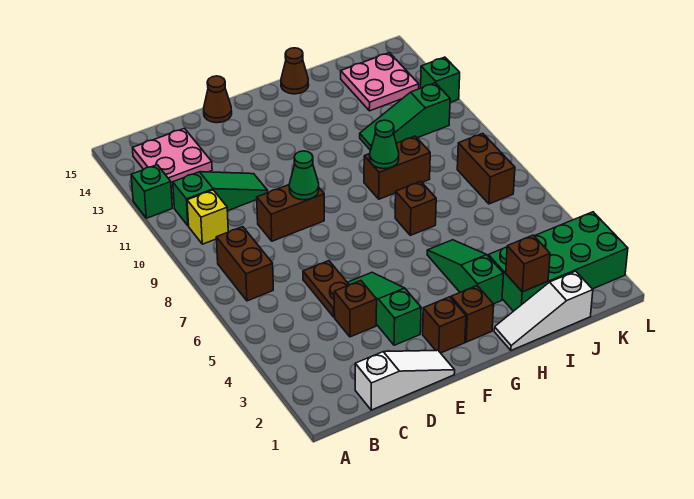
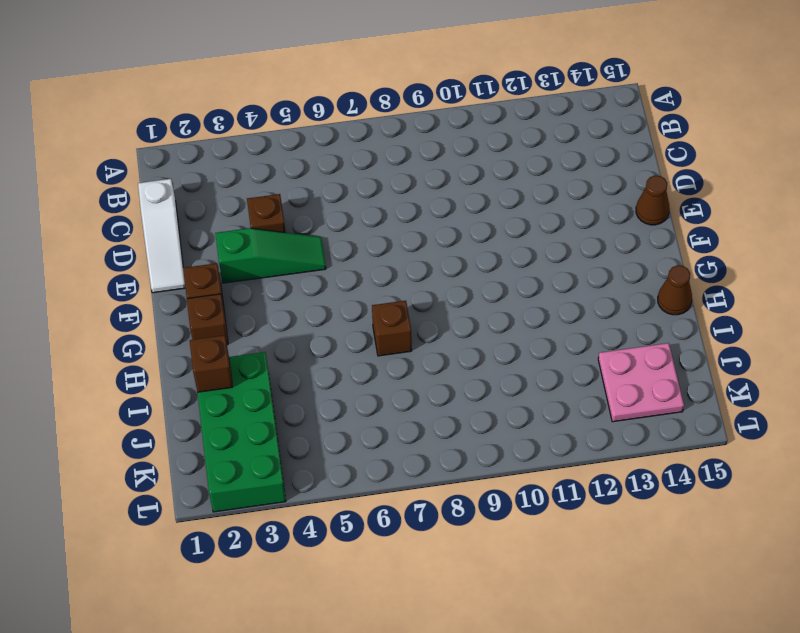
none -> green 1x1 brick [131,165,172,218]
none -> brown 1x2 brick [216,227,273,301]
none -> yellow 1x1 brick [187,190,228,244]

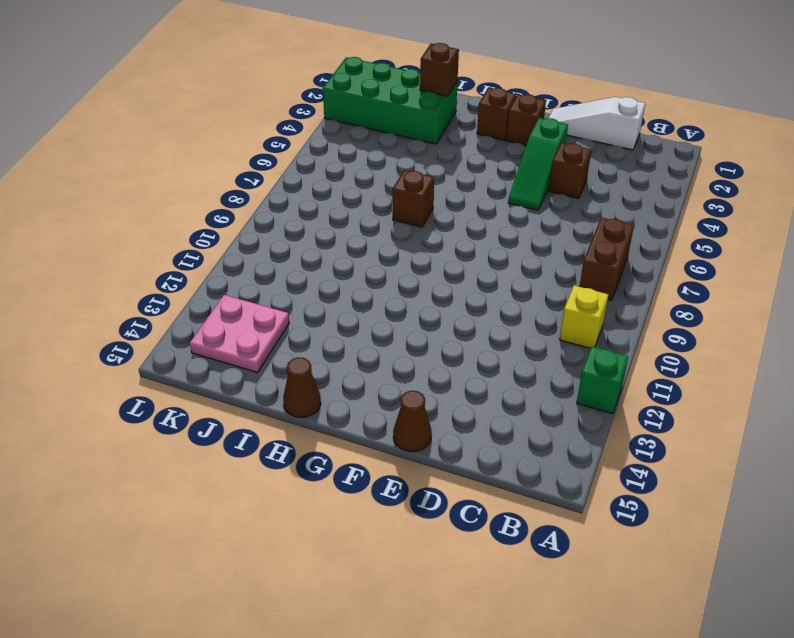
none -> green 1x3 slope [173,172,268,226]
none -> pink 2x2 plate [133,128,212,186]
none -> brown 1x2 plate [303,261,349,317]

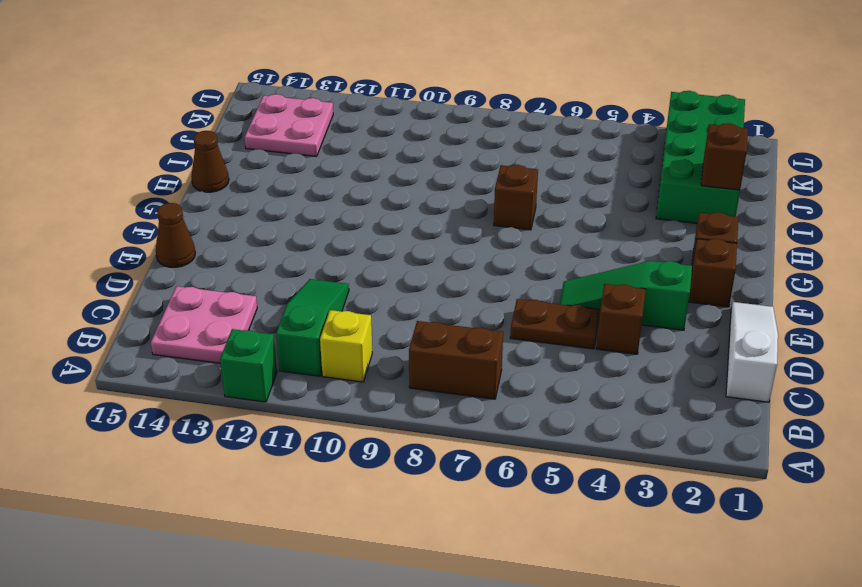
none -> brown 1x2 brick [257,185,324,241]
none -> white 1x3 slope [494,271,593,350]
none -> green 1x3 slope [427,240,504,304]

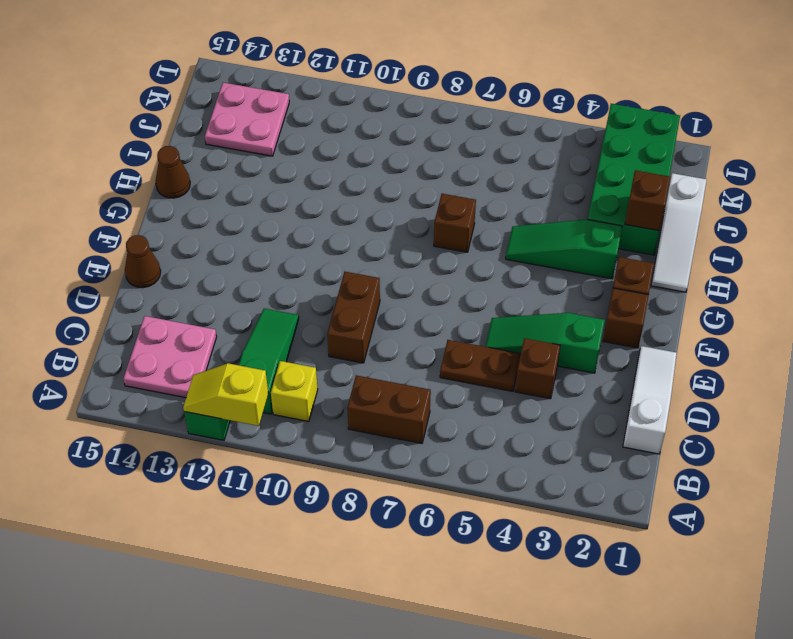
yellow 1x2 slope [183,363,268,426] -> none
none -> brown 1x2 brick [364,136,430,199]
none -> green 1x3 slope [360,83,450,150]
none -> brown 1x2 brick [457,133,515,204]

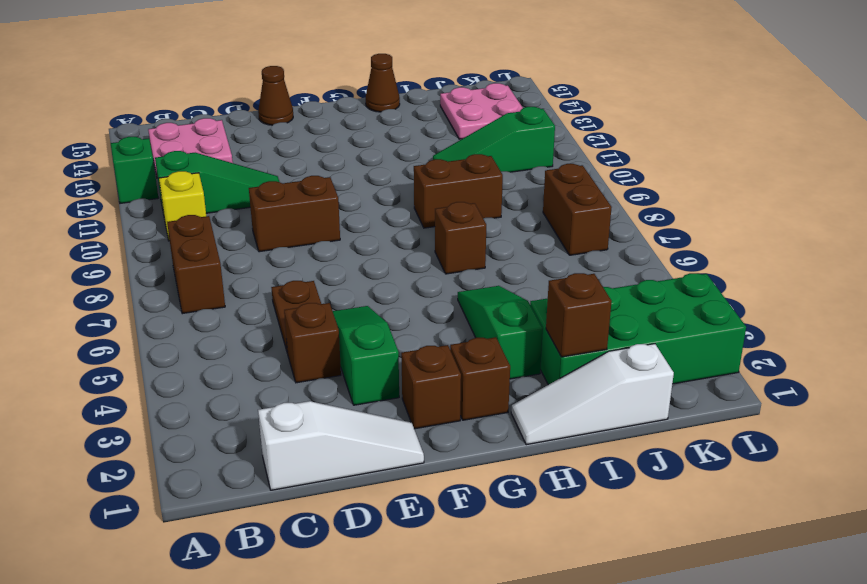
none -> green 1x1 brick [421,57,460,103]
none -> green 1x1 cone [289,151,319,200]
none -> green 1x1 cone [370,120,399,169]

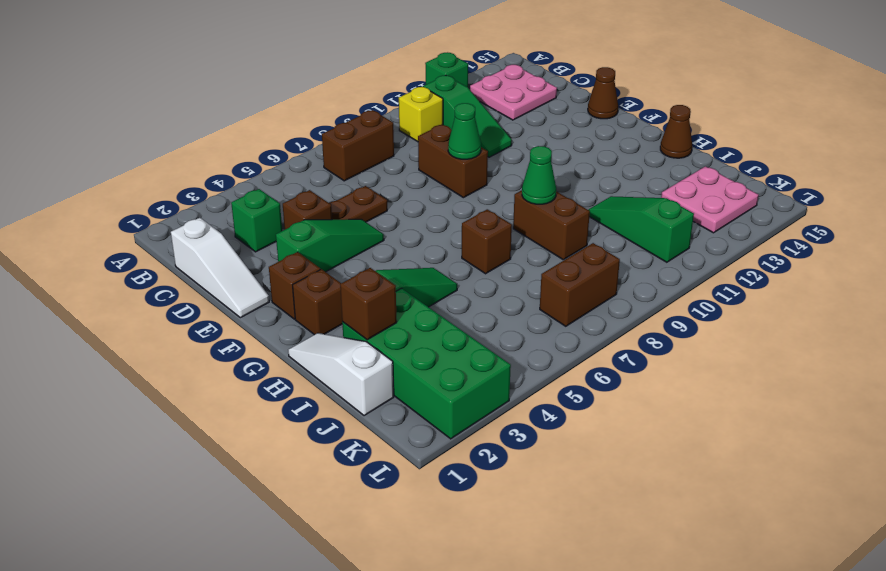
green 1x1 brick [231,189,282,252] -> green 1x1 brick moved to [421,57,460,103]

